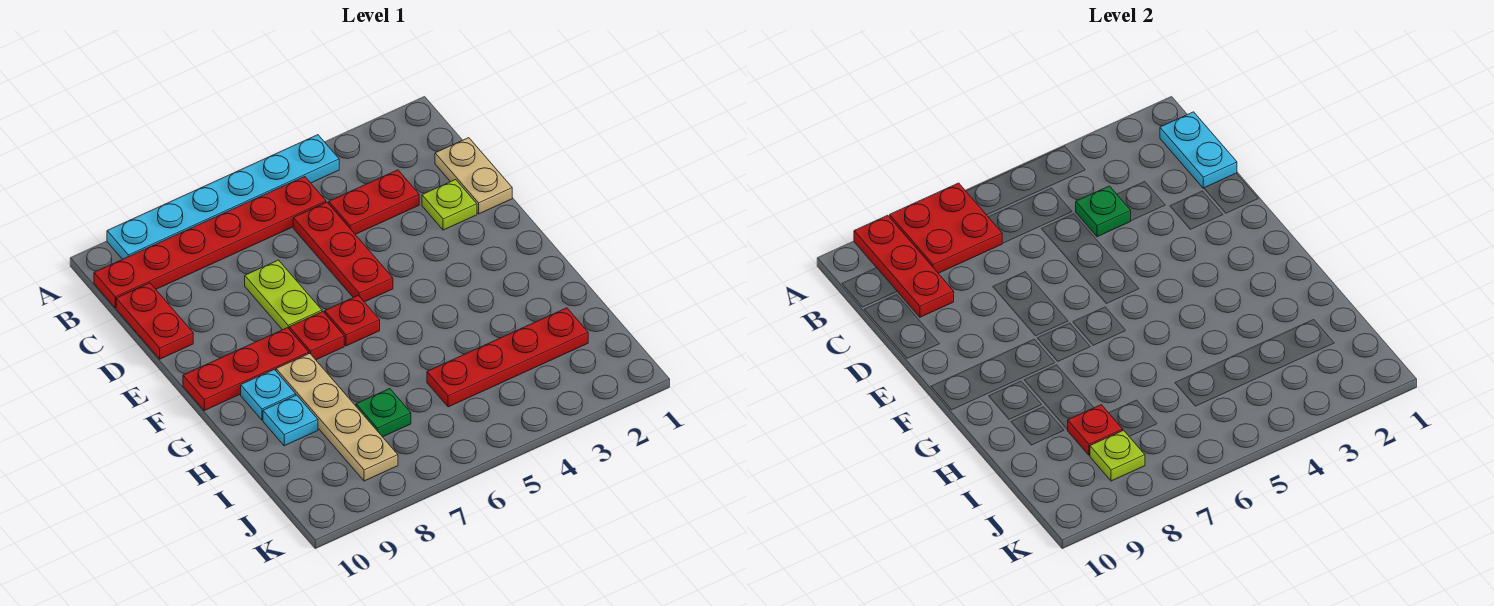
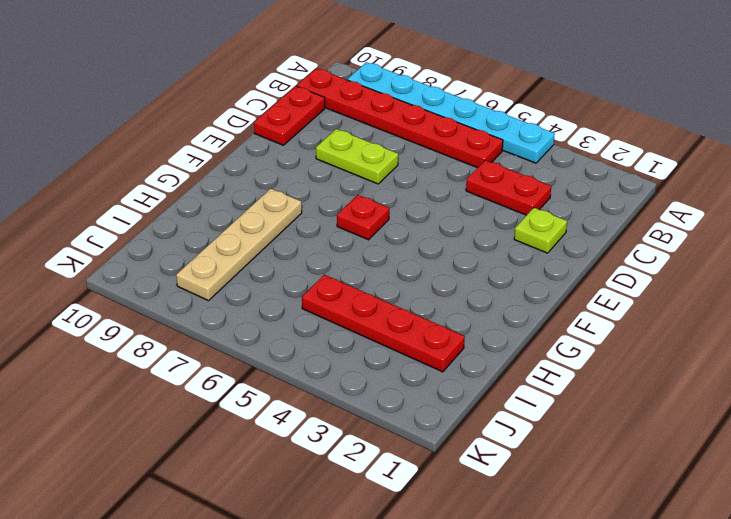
lime 1x2 plate [316,129,398,184] -> lime 1x2 plate turned to [245,260,322,330]
none -> tan 1x2 plate [435,138,512,214]
none -> red 1x3 plate [293,202,393,302]
none -> red 1x1 plate [289,312,344,360]

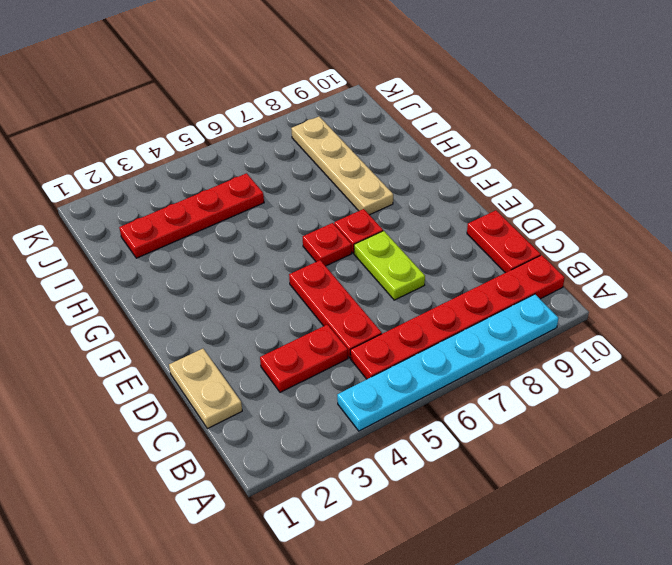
none -> lime 1x1 plate [422,180,477,230]
none -> red 1x3 plate [183,328,309,410]
none -> cyan 1x1 plate [241,369,296,420]

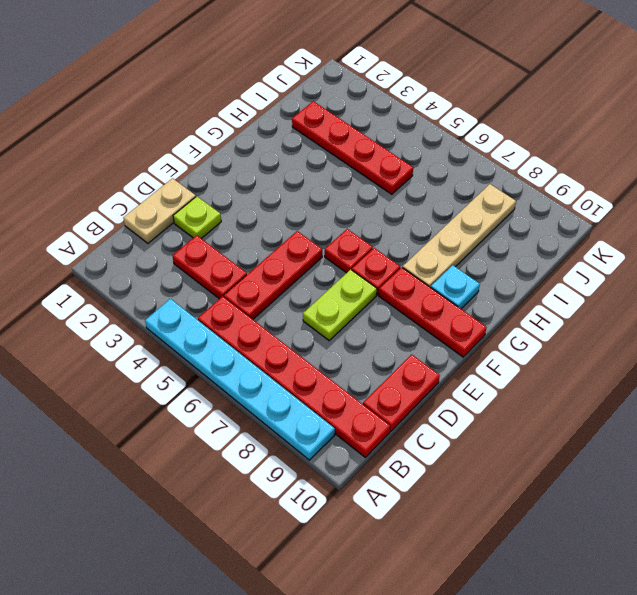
none -> cyan 1x1 plate [263,395,318,446]
none -> green 1x1 plate [356,389,411,437]
none -> red 2x2 plate [890,183,1002,273]

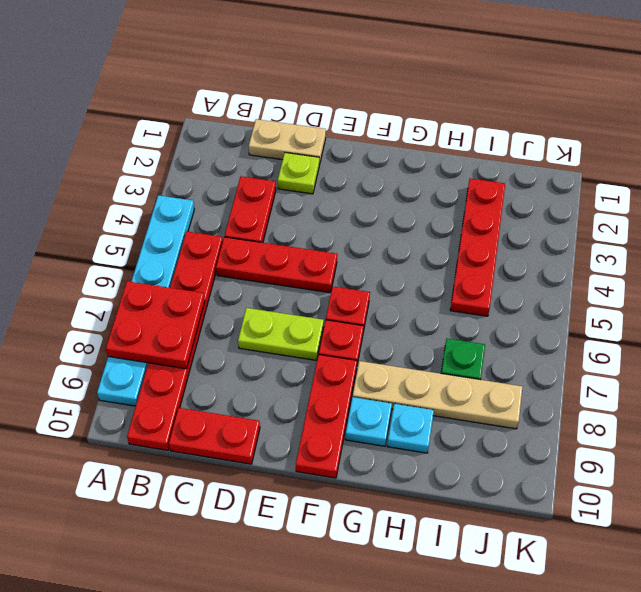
none -> red 1x3 plate [854,215,954,317]
none -> cyan 1x2 plate [1160,112,1237,188]
none -> green 1x1 plate [1076,186,1131,237]

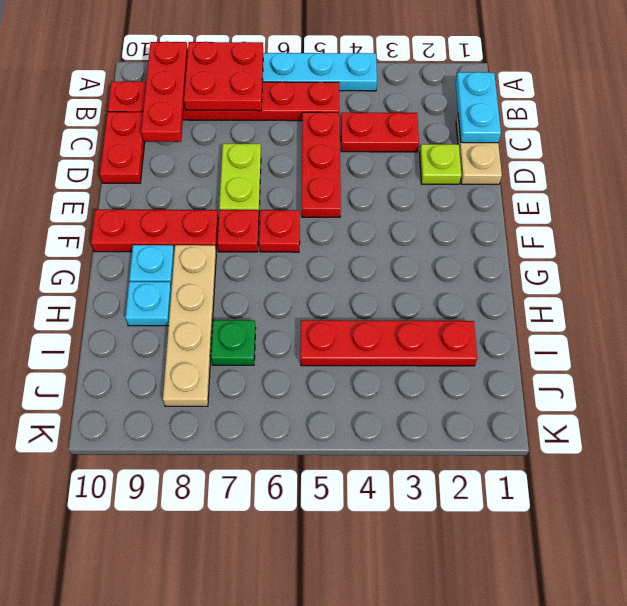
none -> green 1x1 plate [1076,186,1131,237]
none -> red 1x1 plate [1068,405,1123,455]
none -> lime 1x1 plate [1090,430,1145,481]

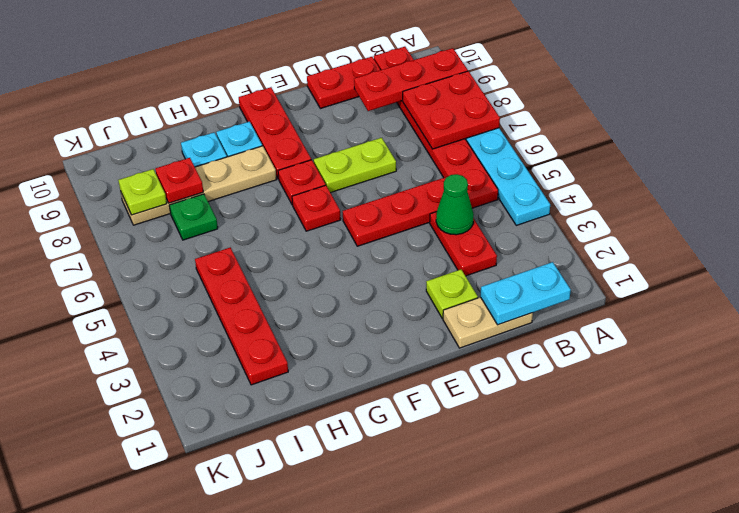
green 1x1 cone [436,174,474,235] -> green 1x1 plate [1076,186,1131,237]

